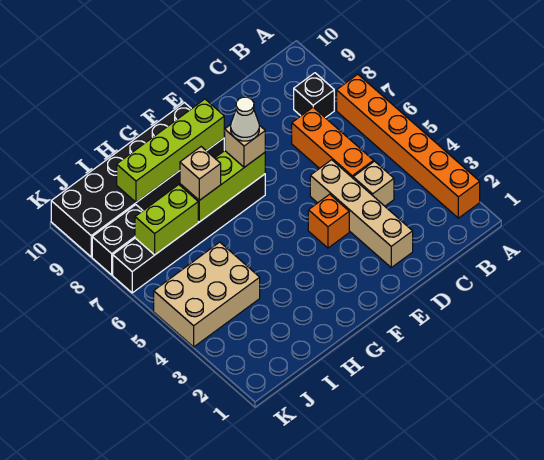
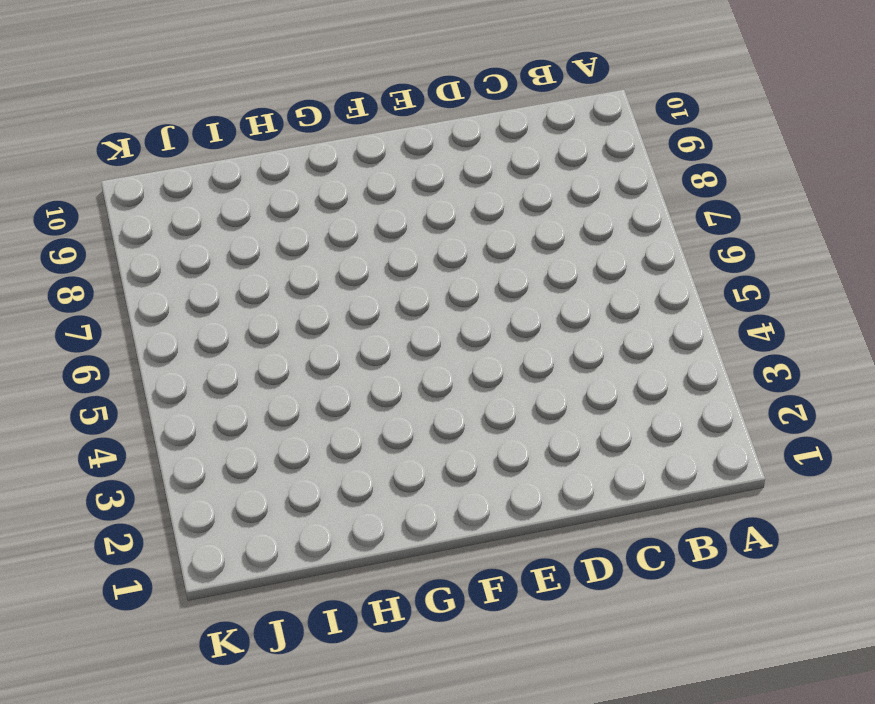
none -> orange 1x6 brick [337,74,480,218]
none -> black 1x1 brick [294,73,334,118]
none -> tan 1x1 brick [353,161,394,206]

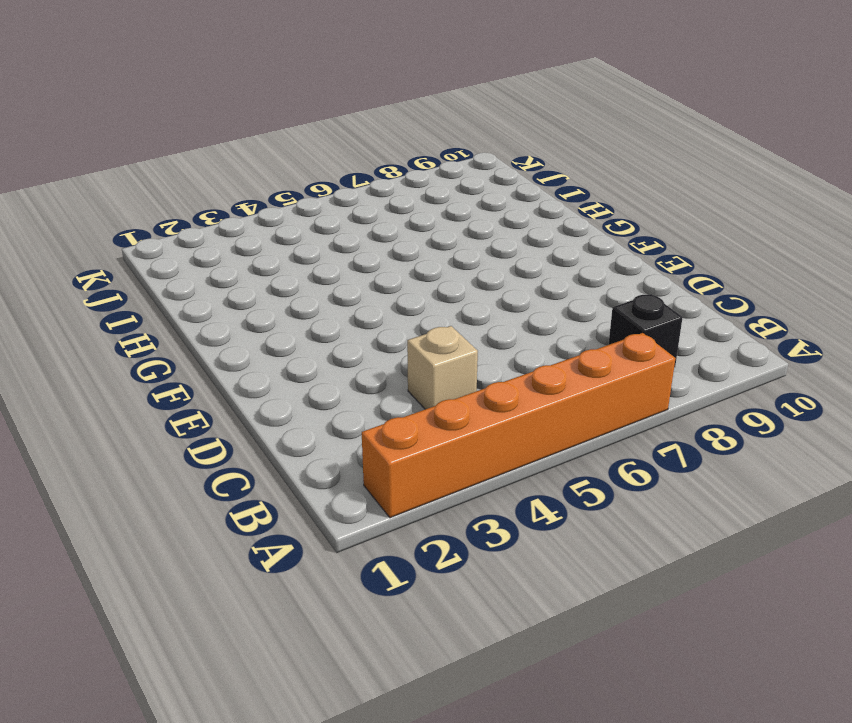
none -> orange 1x3 brick [292,107,374,178]
none -> tan 1x4 brick [310,160,413,267]
none -> orange 1x1 brick [308,194,349,248]

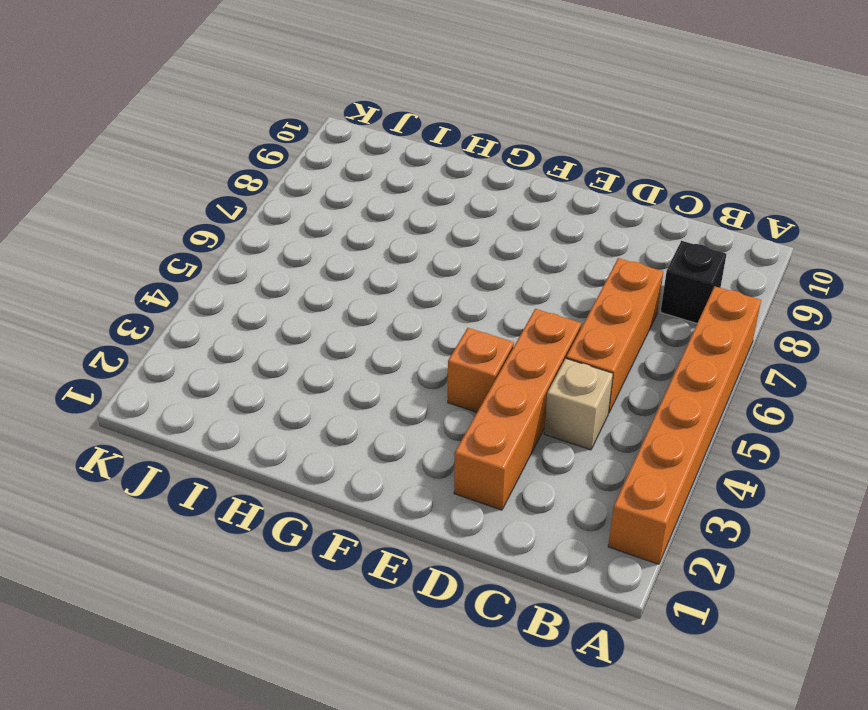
orange 1x4 brick [454,309,581,510] -> tan 1x4 brick [310,160,413,267]
none -> black 1x6 brick [113,174,265,293]
none -> black 2x6 brick [51,103,225,257]
none -> tan 2x3 brick [154,242,260,347]

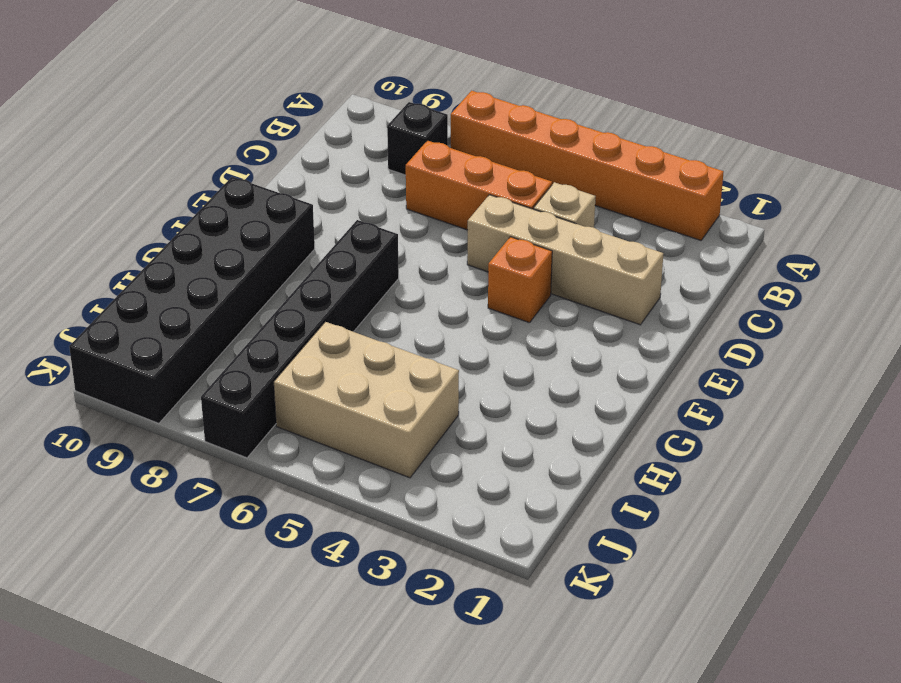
tan 2x3 brick [274,322,459,478] -> tan 2x3 brick turned to [154,242,260,347]
none -> black 1x2 brick [92,205,143,275]
none -> lime 1x3 brick [180,151,265,222]
none -> lime 1x4 brick [117,99,224,202]

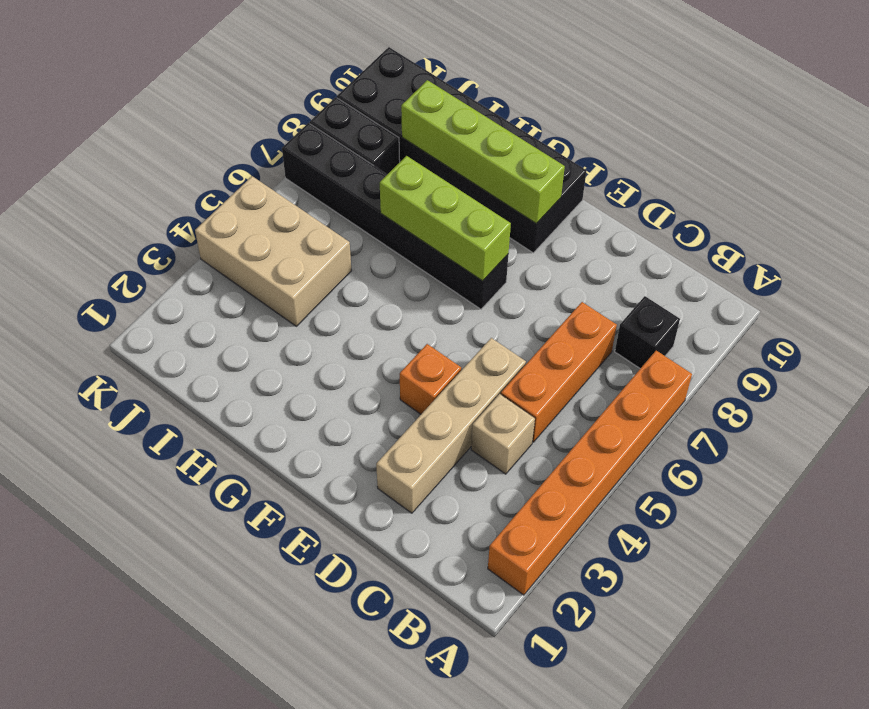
none -> lime 1x2 brick [135,185,198,255]
none -> tan 1x1 brick [224,125,265,167]
none -> tan 1x1 brick [180,147,221,200]

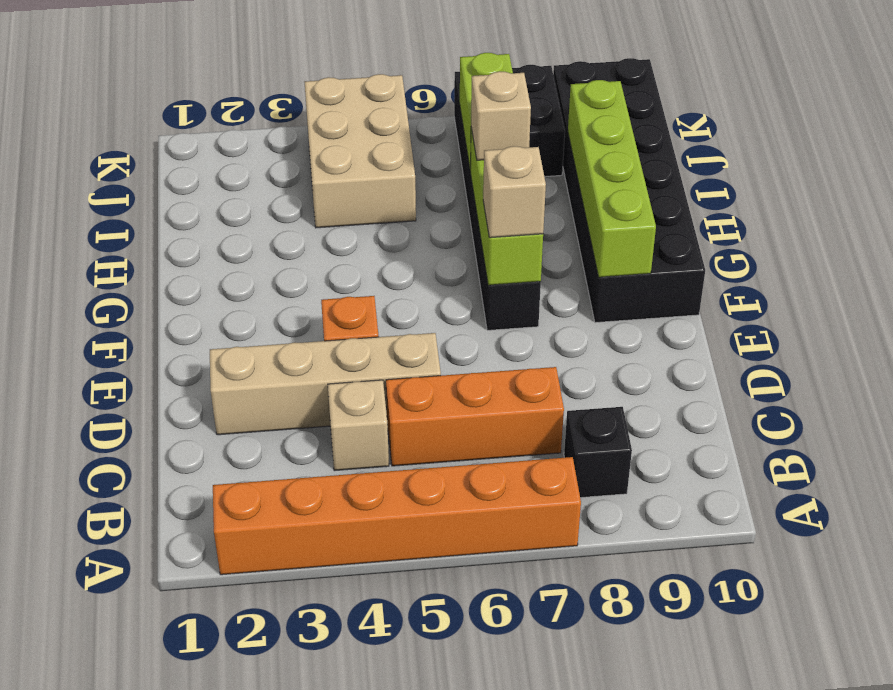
none -> white 1x1 cone [231,97,259,141]

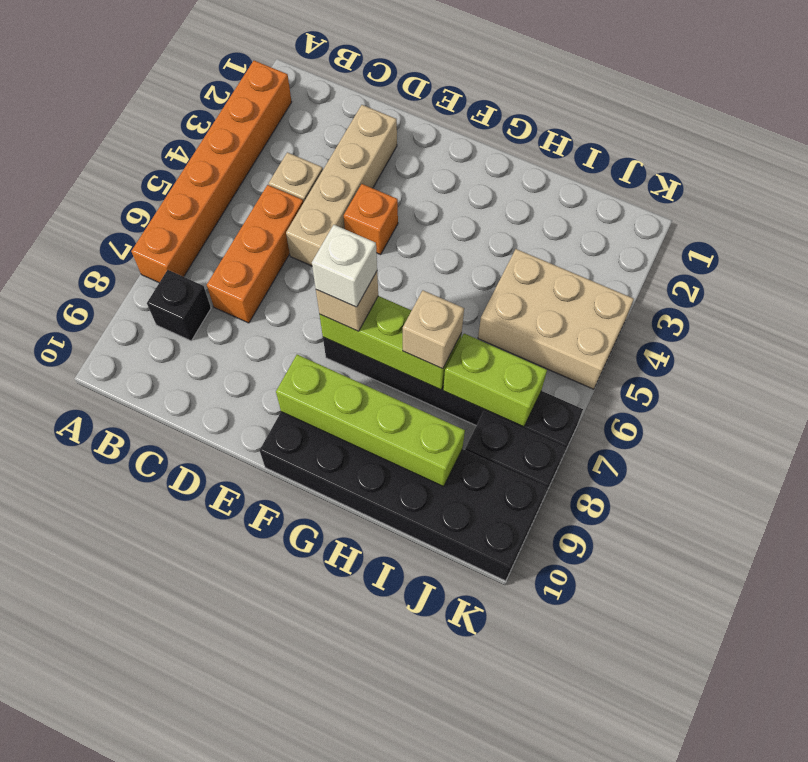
white 1x1 brick [312,225,377,307] -> white 1x1 cone [231,97,259,141]

